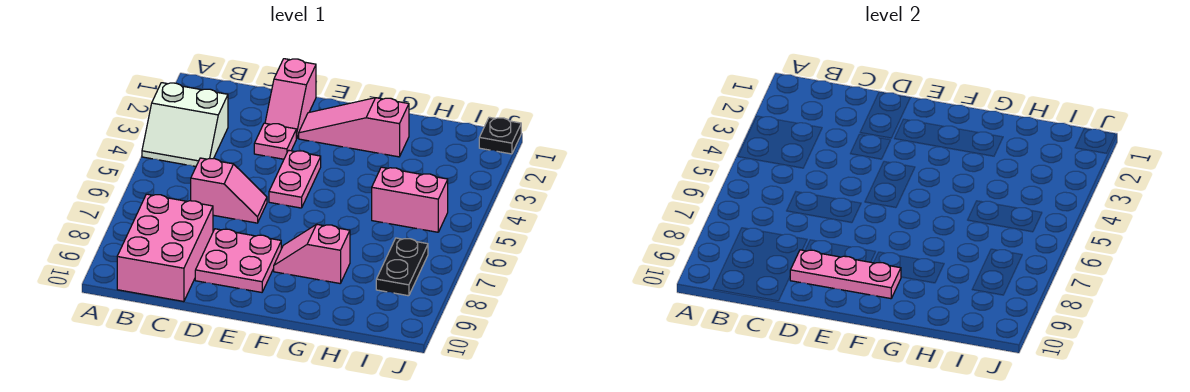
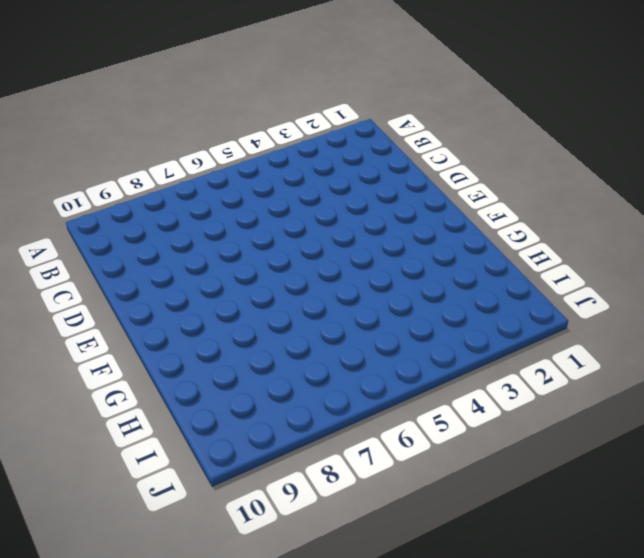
none -> white 2x2 slope [142,83,228,166]
none -> pink 2x3 brick [117,194,213,302]
none -> pink 1x2 slope [191,158,267,223]

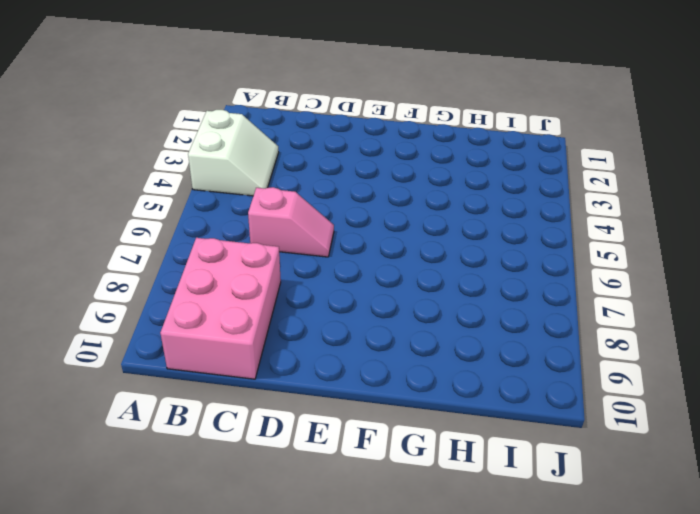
white 2x2 slope [188,110,279,196] -> white 2x2 slope turned to [142,83,228,166]
none -> pink 1x2 slope [265,59,316,139]
none -> pink 1x1 plate [254,123,296,159]
none -> pink 2x2 plate [195,229,281,292]

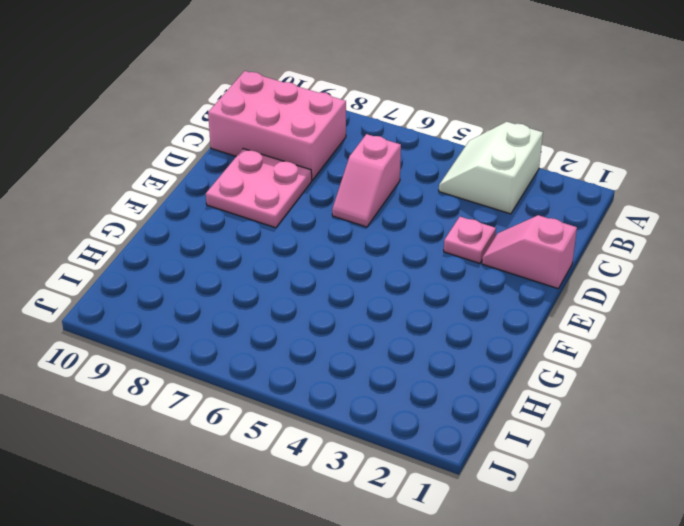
none -> pink 1x3 slope [299,98,409,157]
none -> pink 1x2 plate [269,150,321,208]
none -> pink 1x2 slope [274,224,350,283]

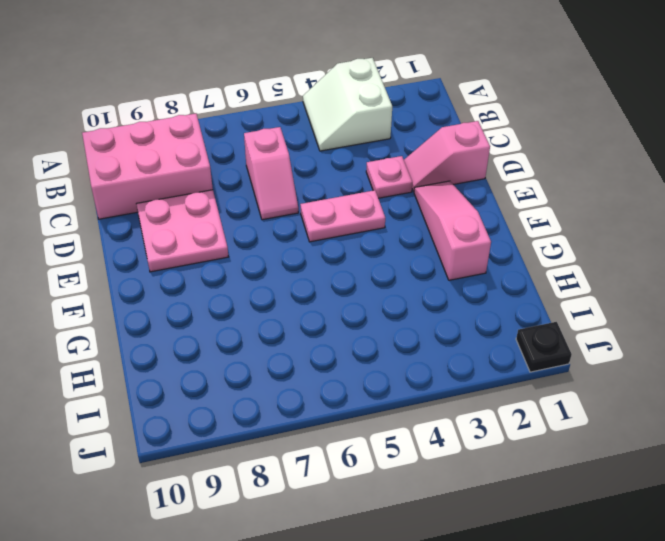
none -> pink 1x2 slope [274,224,350,283]
none -> pink 1x2 brick [372,167,448,232]
none -> black 1x2 plate [376,238,428,296]

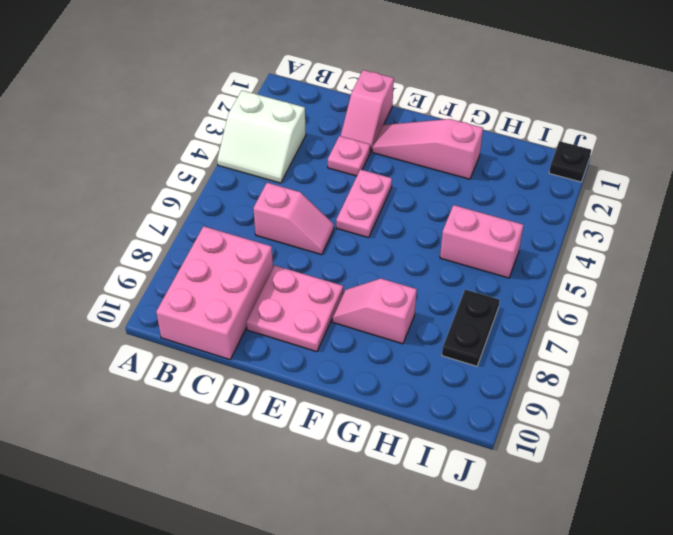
none -> pink 1x3 plate [790,250,901,299]

